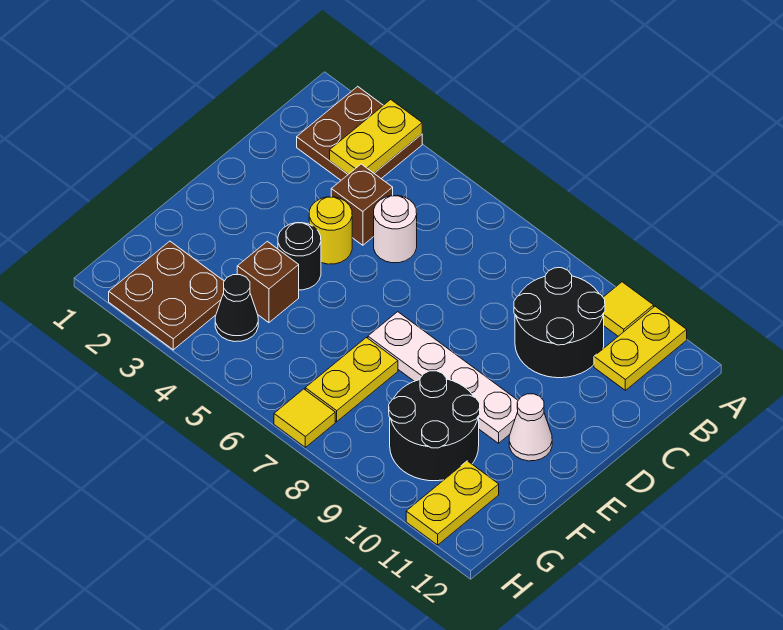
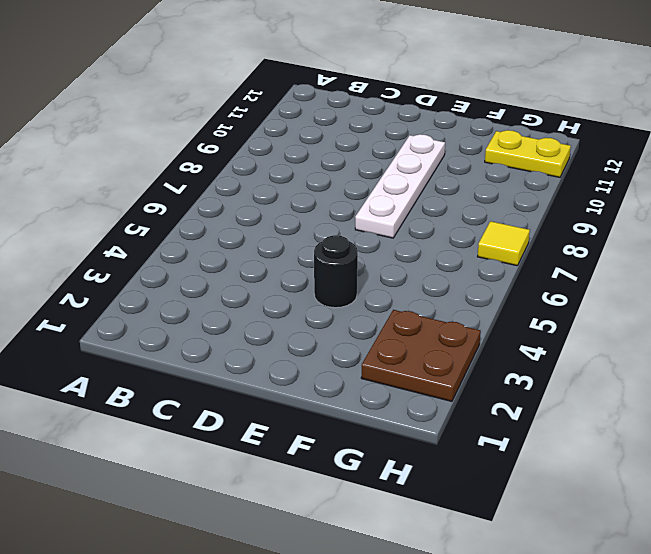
none -> brown 2x2 plate [297,86,422,180]
none -> yellow 1x1 tile [603,282,654,336]
none -> yellow 1x2 plate [594,306,687,390]

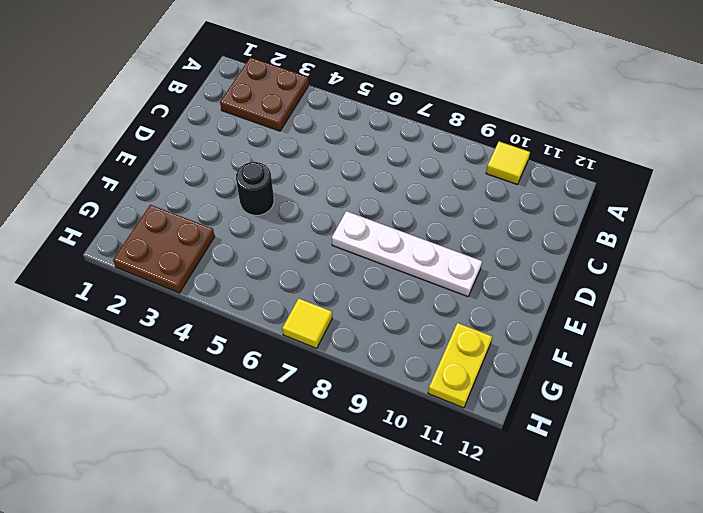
none -> yellow 1x2 plate [594,306,687,390]
none -> black 2x2 round brick [514,268,605,378]
none -> brown 1x1 brick [331,164,393,245]

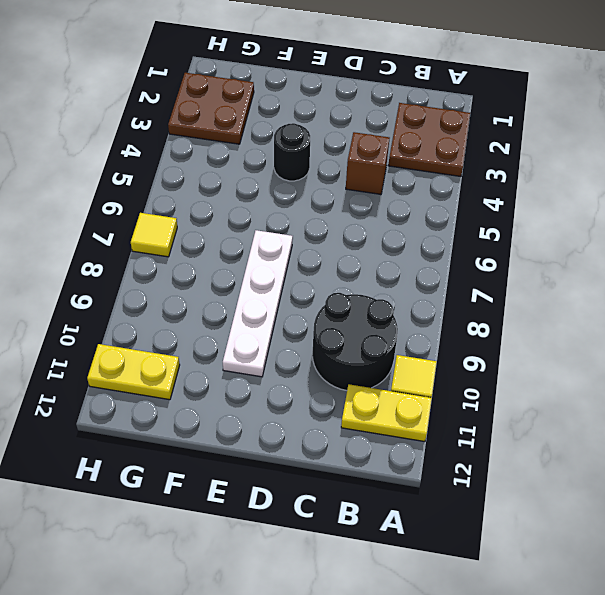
none -> white 1x1 round brick [374,195,417,263]
none -> yellow 1x1 round brick [309,197,352,264]
none -> white 1x1 cone [509,394,552,461]

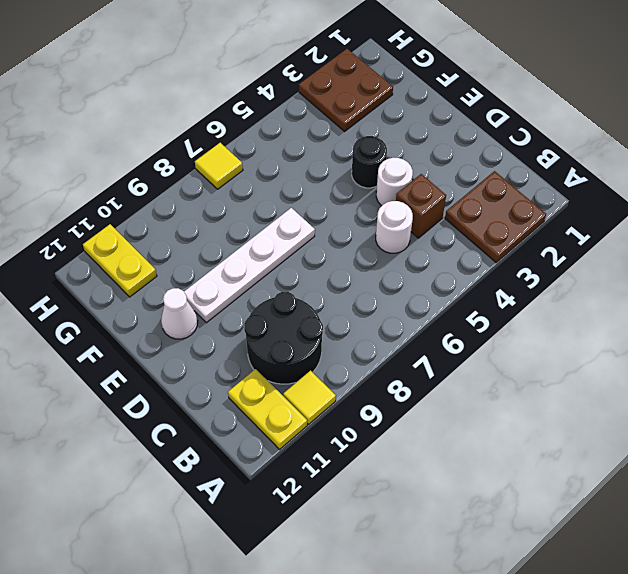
white 1x1 round brick [376,158,413,206] -> yellow 1x1 round brick [309,197,352,264]
none -> brown 1x1 brick [237,241,299,323]
none -> yellow 1x2 plate [305,338,398,422]
none -> black 2x2 round brick [389,371,480,481]

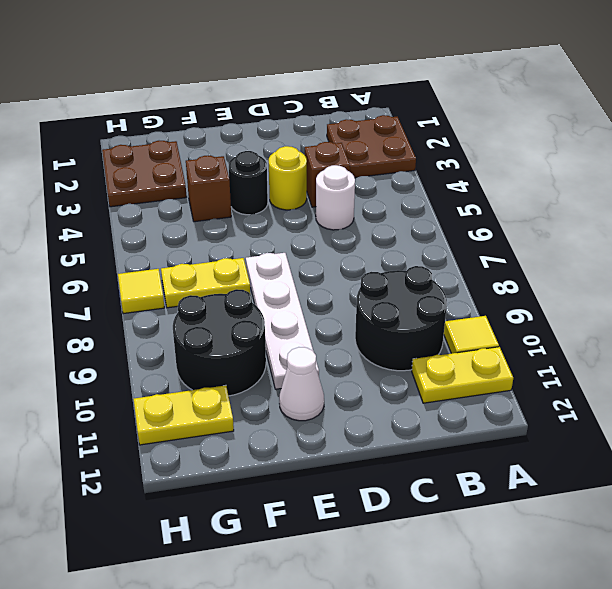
none -> black 1x1 cone [215,275,258,342]
none -> yellow 1x2 plate [330,100,422,174]

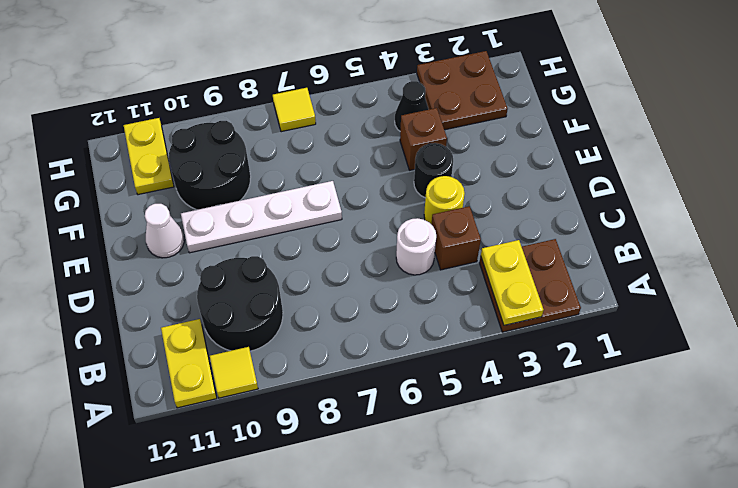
none -> yellow 1x2 plate [305,338,398,422]

